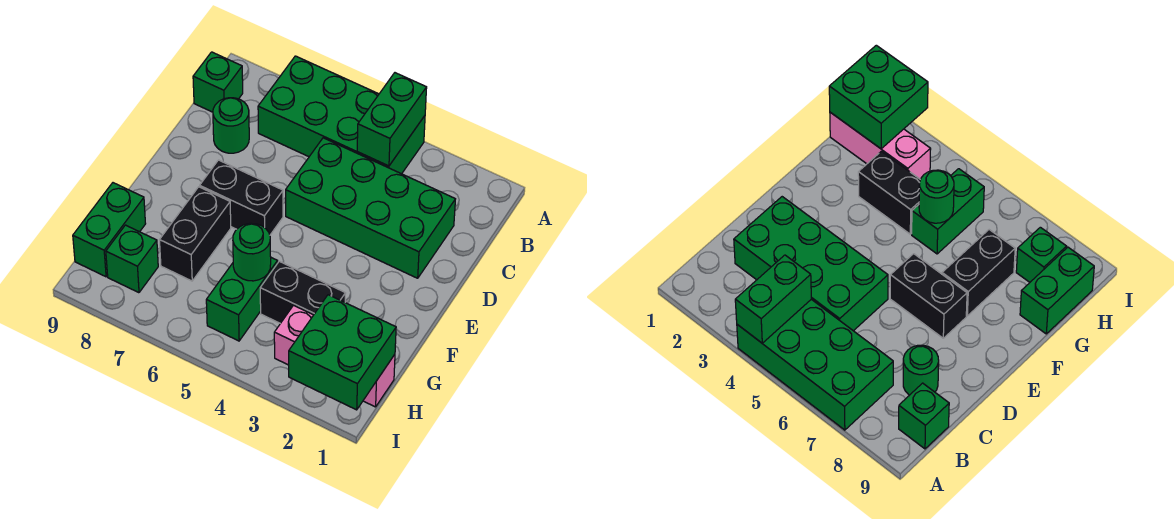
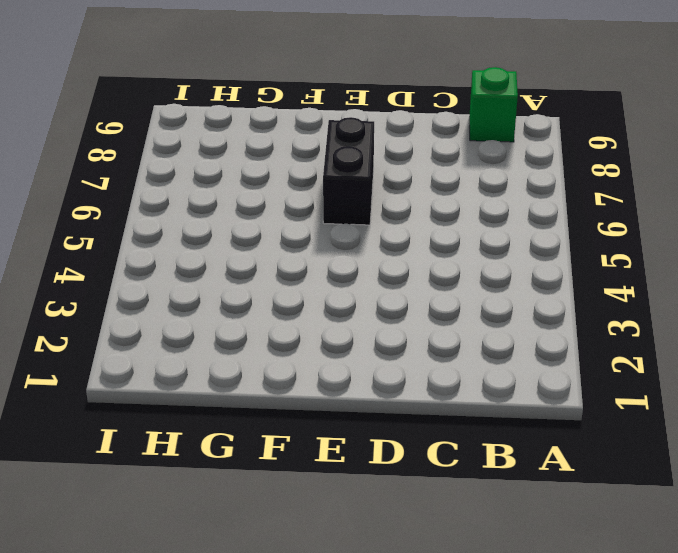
none -> green 2x4 brick [258,56,425,174]
none -> green 2x4 brick [286,138,455,278]
none -> green 1x1 round brick [213,98,249,153]

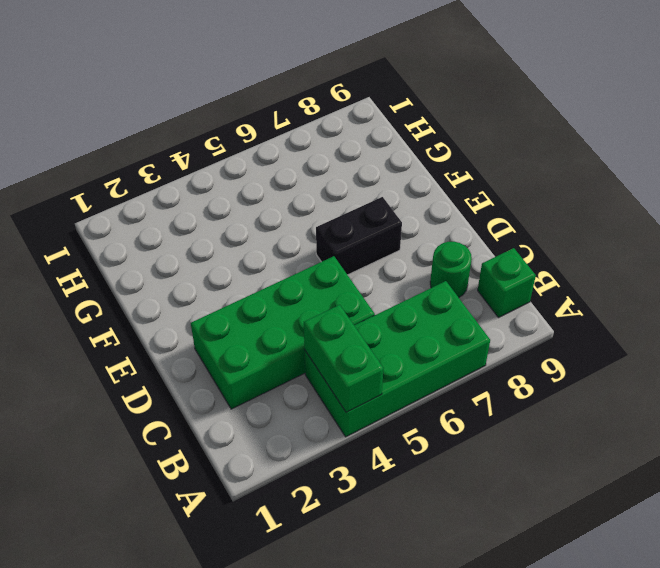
none -> black 1x2 brick [160,187,231,281]
none -> black 1x2 brick [260,261,346,323]
none -> green 1x2 brick [206,258,278,341]

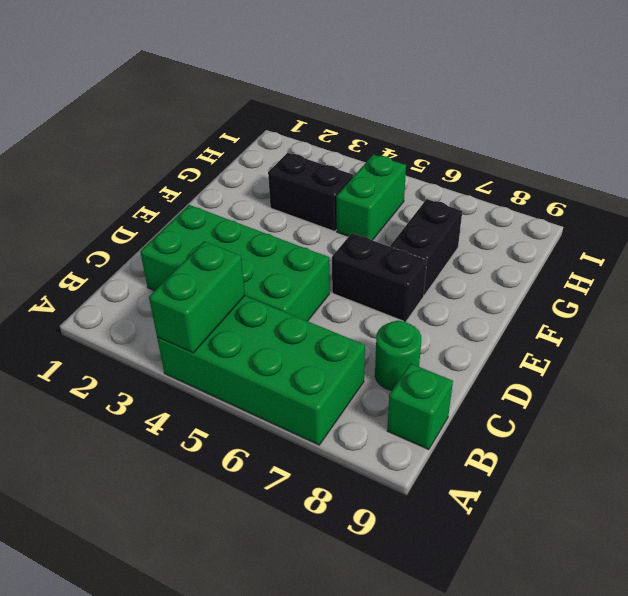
none -> green 1x2 brick [73,183,146,277]
none -> pink 1x3 brick [274,305,395,407]
none -> green 1x1 brick [106,225,158,293]

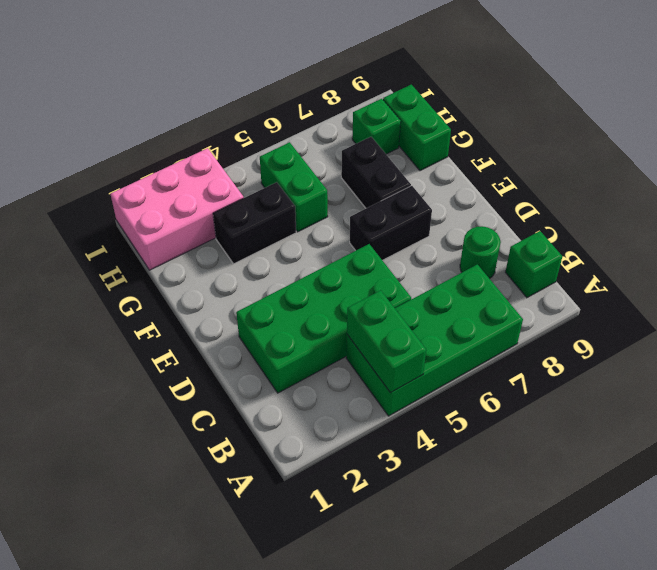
pink 2x3 brick [111,148,244,270] -> pink 1x3 brick [274,305,395,407]
none -> green 1x1 round brick [233,223,271,281]
none -> green 2x2 brick [289,295,396,410]

